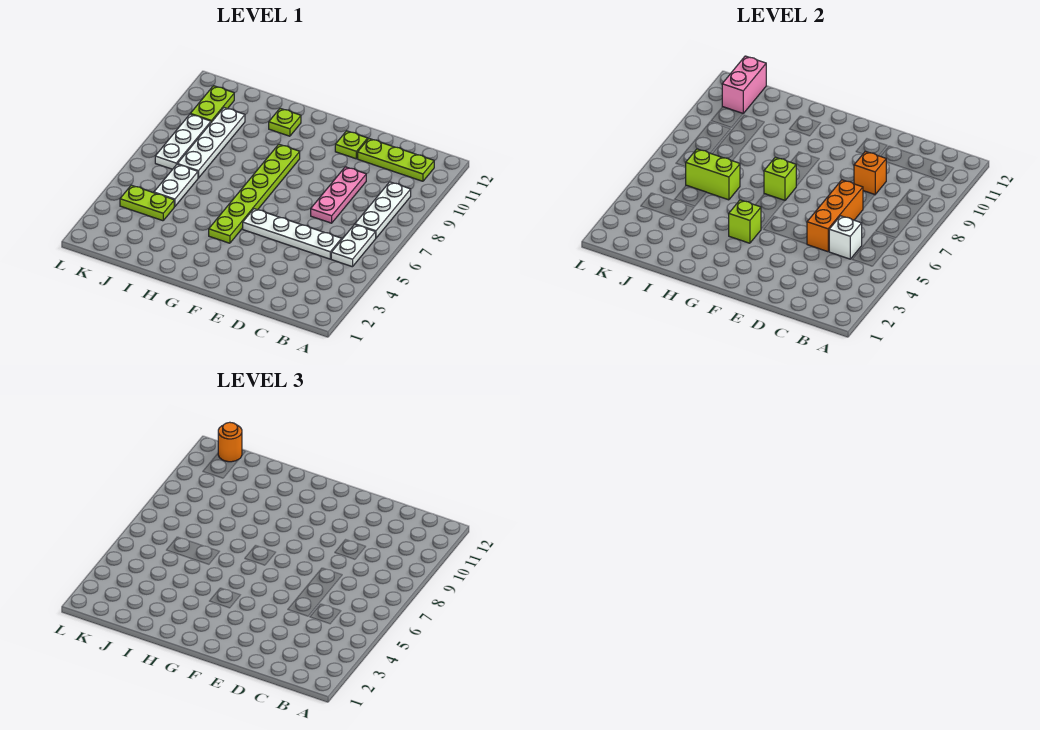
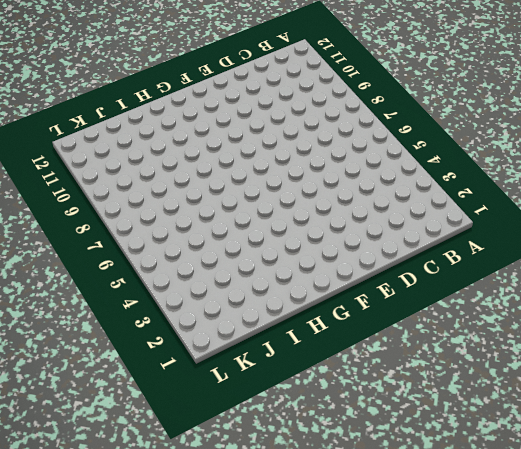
none -> white 1x2 plate [331,225,376,267]
none -> white 1x3 plate [355,182,411,238]
none -> lime 1x3 plate [358,139,434,181]

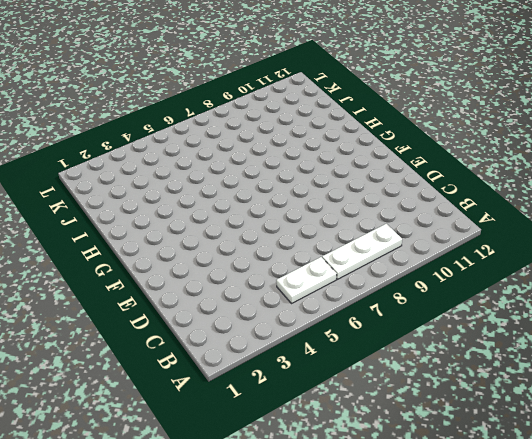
none -> lime 1x3 plate [358,139,434,181]
none -> white 1x4 plate [243,209,342,259]
none -> pink 1x3 plate [311,167,366,223]

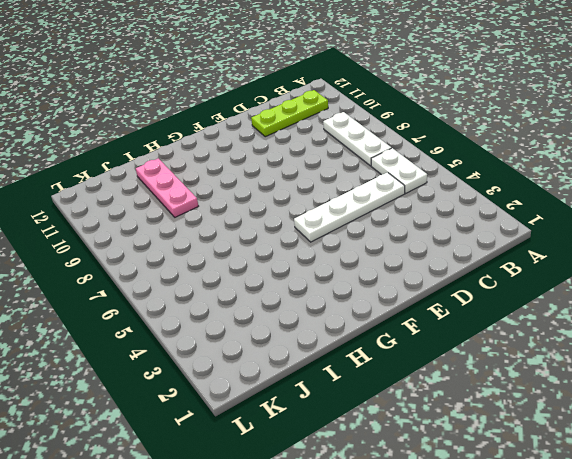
pink 1x3 plate [136,158,198,217] -> pink 1x3 plate moved to [311,167,366,223]
none -> lime 1x1 plate [335,131,368,159]
none -> lime 1x6 plate [209,144,300,243]
none -> lime 1x1 plate [269,108,301,136]

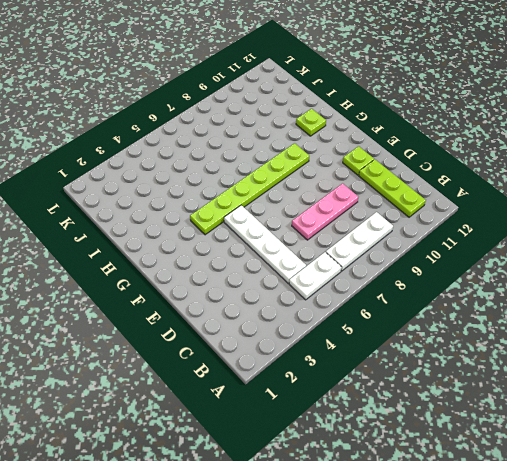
none -> lime 1x2 plate [120,185,174,221]
none -> white 1x2 plate [154,164,198,206]
none -> white 1x4 plate [178,108,245,178]

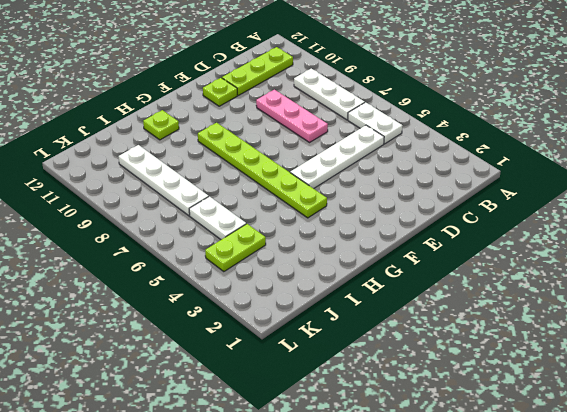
none -> white 1x3 plate [155,114,211,169]
none -> lime 1x2 plate [191,86,234,122]
none -> white 1x1 brick [829,216,862,259]

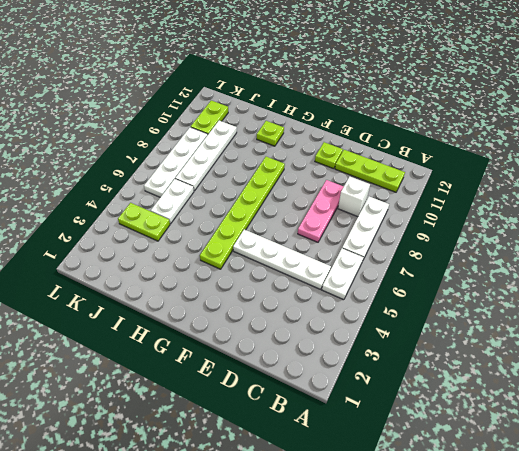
white 1x1 brick [338,177,370,217] -> white 1x1 brick moved to [829,216,862,259]
white 1x4 plate [144,127,208,197] -> white 1x3 plate [155,114,211,169]
none -> orange 1x3 brick [807,180,863,252]
none -> orange 1x1 brick [854,151,886,194]
none -> lime 1x1 brick [729,200,761,243]

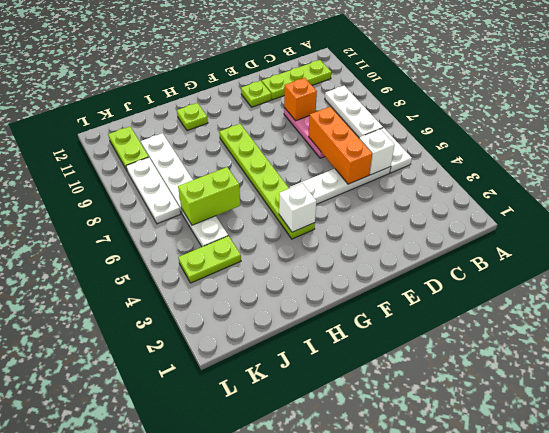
white 1x1 brick [279,183,316,232] -> lime 1x1 brick [729,200,761,243]
none -> lime 1x1 brick [764,157,796,201]
none -> pink 1x2 brick [722,56,766,113]
none -> orange 1x1 round brick [218,422,242,462]

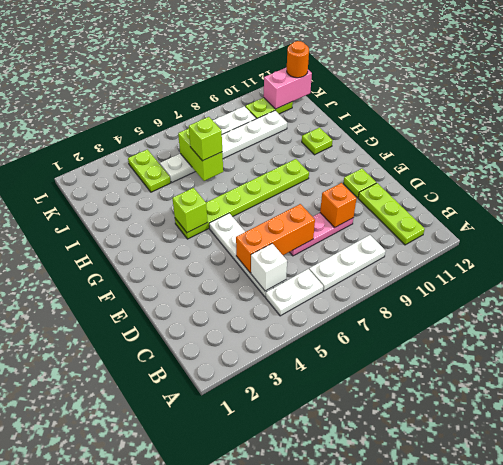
lime 1x1 brick [189,117,222,161] -> lime 1x1 brick moved to [764,157,796,201]

